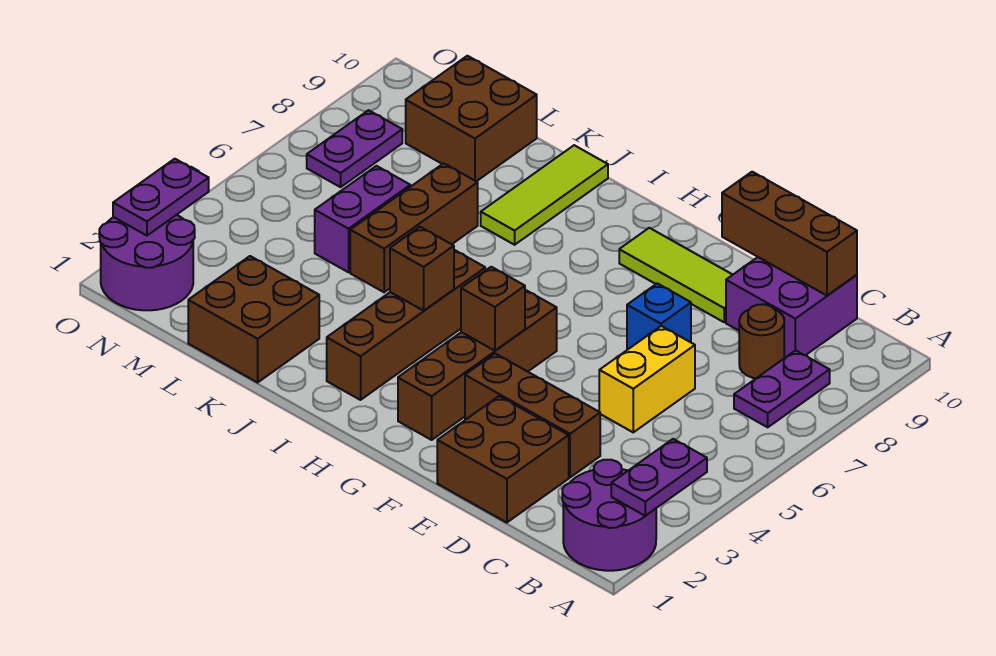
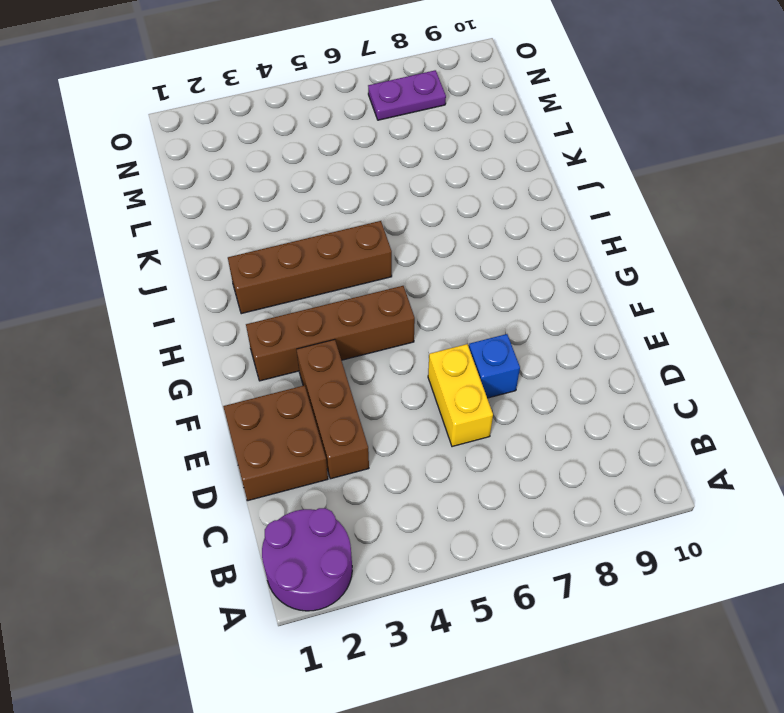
yellow 1x2 brick [428,344,493,447] -> yellow 1x2 brick turned to [599,326,695,432]
none -> purple 1x2 plate [734,350,830,427]
none -> brown 1x1 round brick [739,304,784,378]
none -> purple 2x2 brick [726,257,857,357]

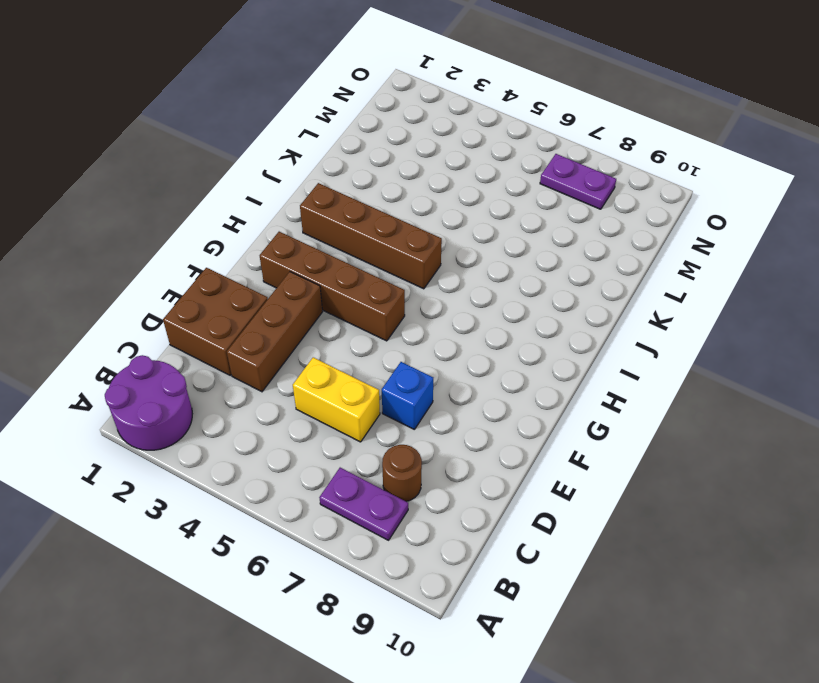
none -> purple 2x2 brick [726,257,857,357]
none -> lime 1x3 tile [619,228,733,322]
none -> lime 1x3 tile [481,145,608,245]

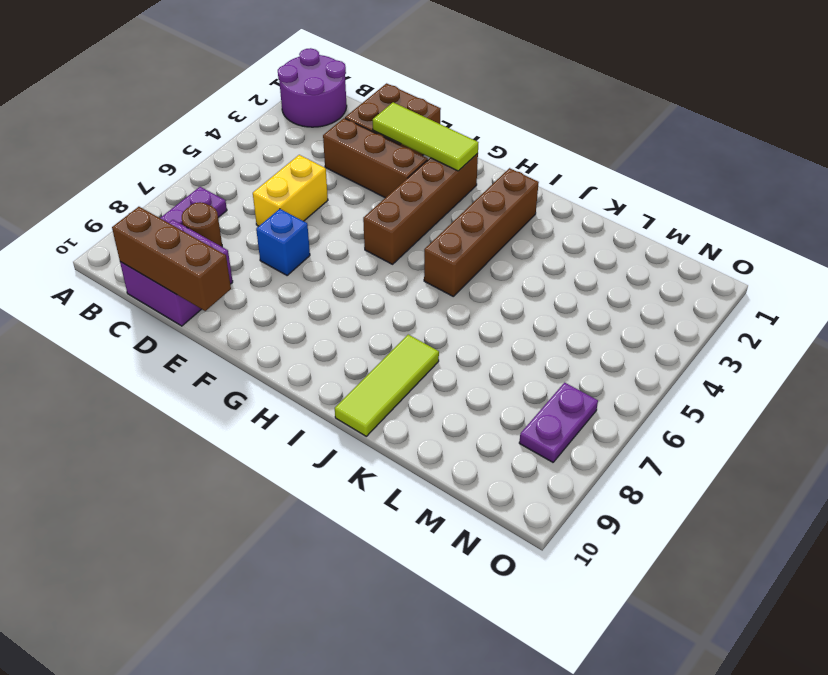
lime 1x3 tile [373,102,479,171] -> lime 1x3 tile moved to [619,228,733,322]
none -> brown 2x2 brick [188,256,319,382]
none -> brown 1x3 brick [350,163,478,292]
none -> purple 1x2 brick [315,166,410,272]

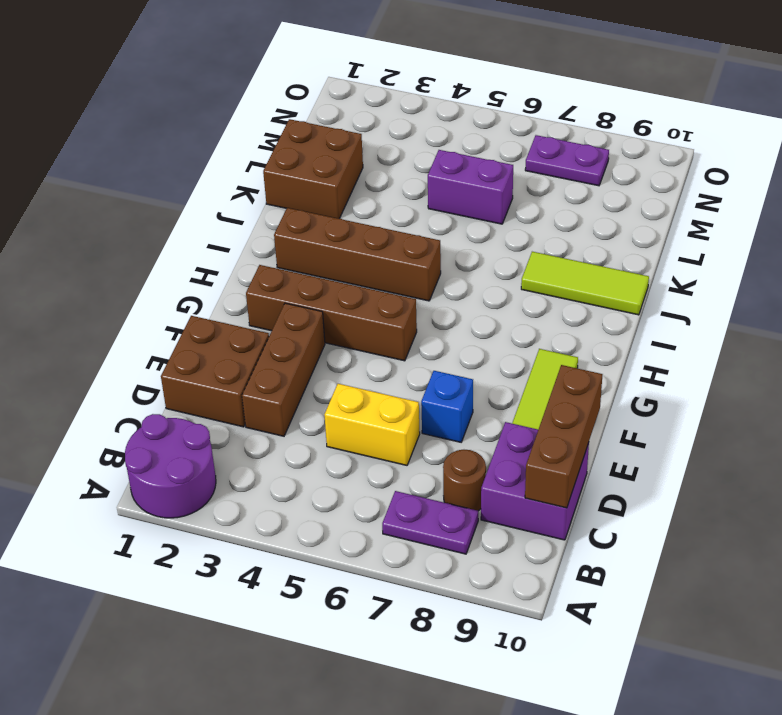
none -> brown 1x3 brick [350,163,478,292]
none -> brown 2x2 brick [406,56,537,181]
none -> purple 2x2 round brick [99,215,195,310]

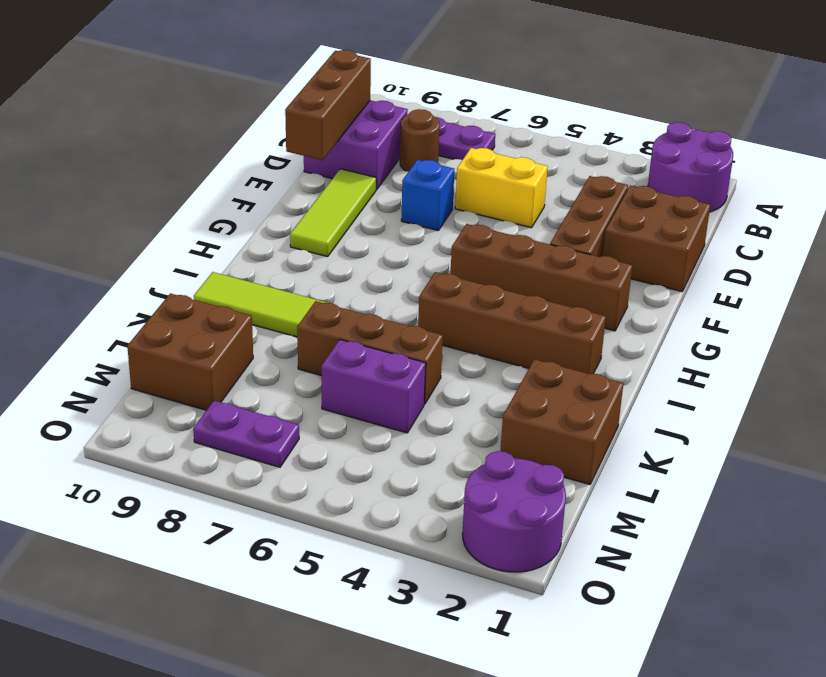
none -> purple 1x2 plate [611,439,707,516]
none -> brown 1x1 brick [461,267,525,351]
none -> brown 1x1 brick [390,227,454,311]

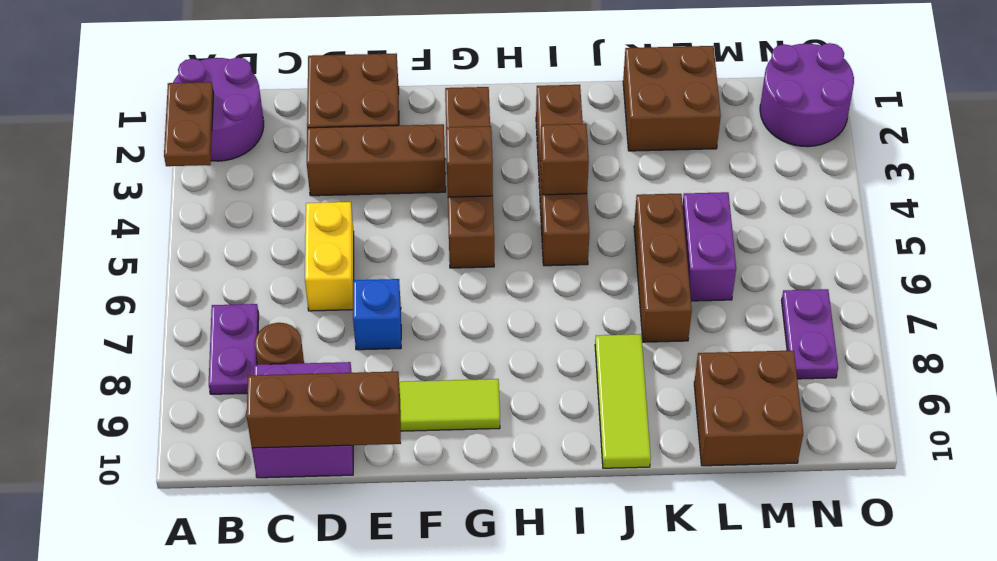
brown 1x2 plate [164,82,214,166] -> purple 1x2 plate [611,439,707,516]
none -> purple 1x2 plate [113,159,209,236]

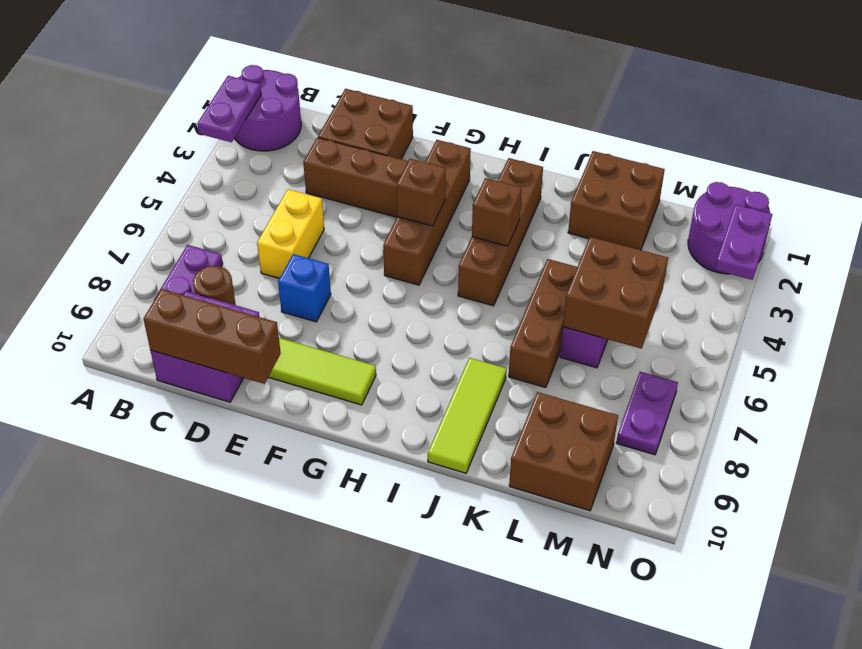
brown 2x2 brick [563,237,668,349] -> none

